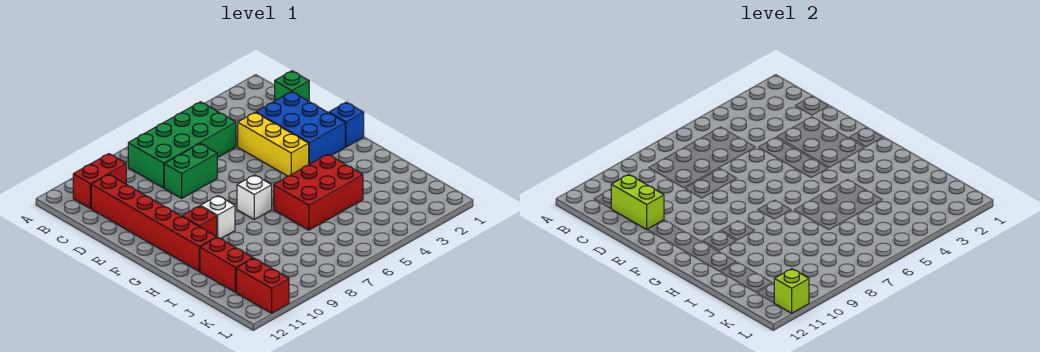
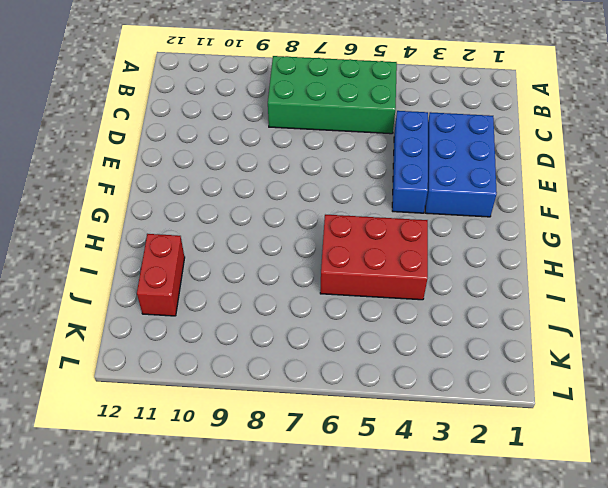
blue 1x3 brick [392,111,428,213] -> yellow 1x3 brick [238,113,309,176]
none -> red 1x2 brick [73,154,126,209]
none -> green 1x1 brick [275,71,309,101]
none -> red 1x6 brick [91,174,217,271]

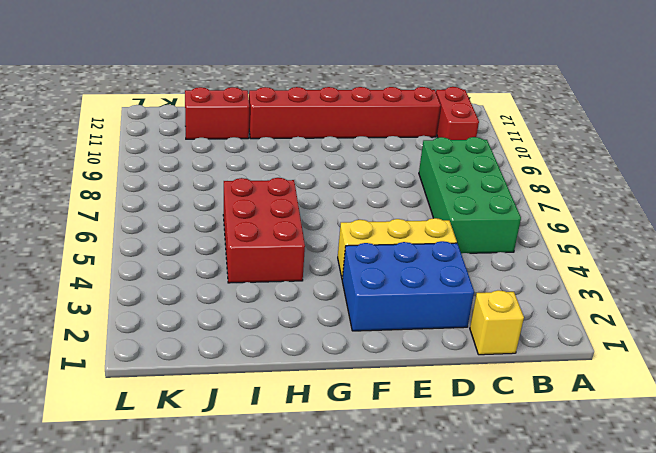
yellow 1x1 brick [470,290,524,355] -> green 1x1 brick [275,71,309,101]
none -> green 1x2 brick [164,144,217,198]
none -> blue 1x1 brick [329,102,364,147]
none -> white 1x1 brick [237,175,272,219]

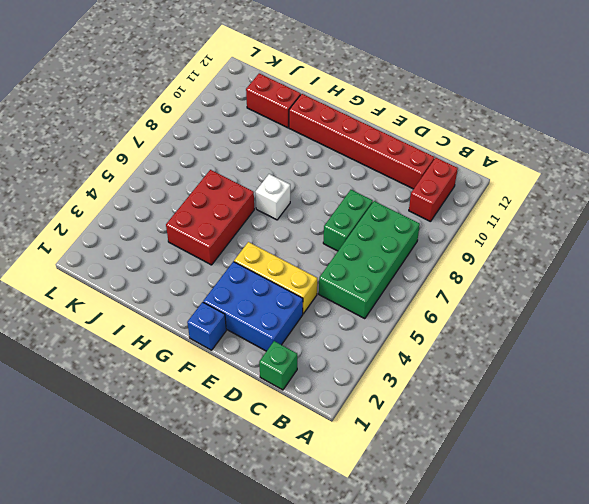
none -> white 1x1 brick [201,196,235,239]
none -> red 1x1 brick [182,206,217,237]
none -> red 1x2 brick [236,258,289,313]

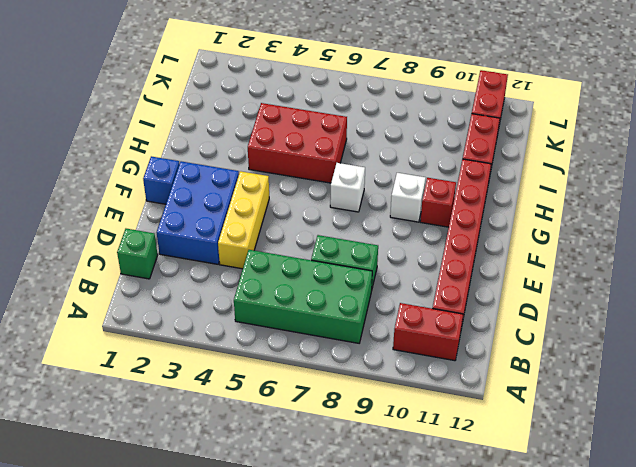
none -> lime 1x2 brick [611,174,664,229]
none -> lime 1x1 brick [774,269,809,313]

